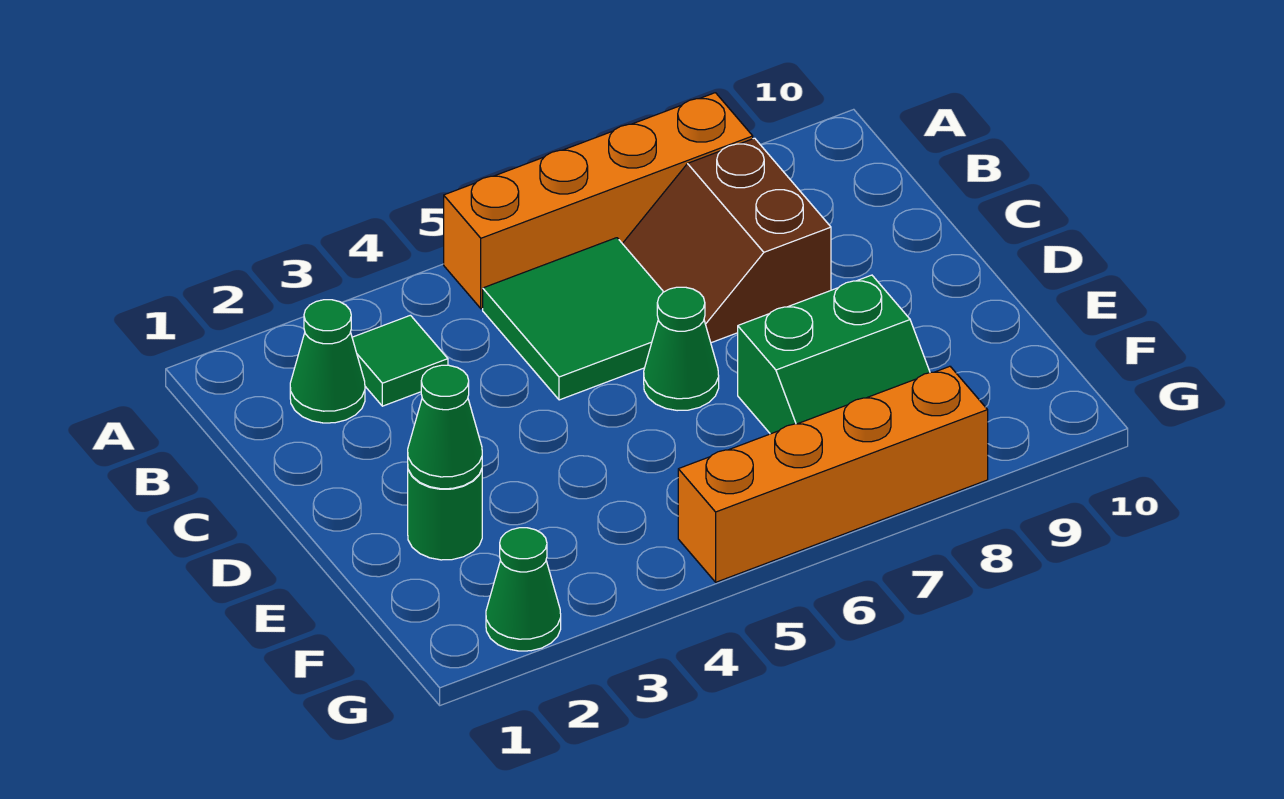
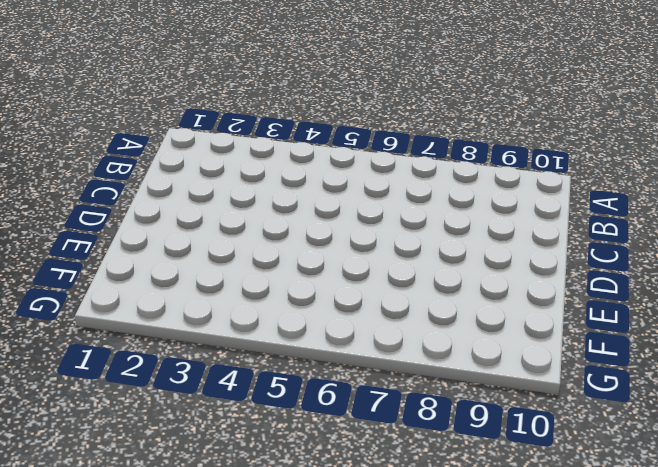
none -> orange 1x4 brick [444,93,753,309]
none -> green 1x1 cone [290,300,365,423]

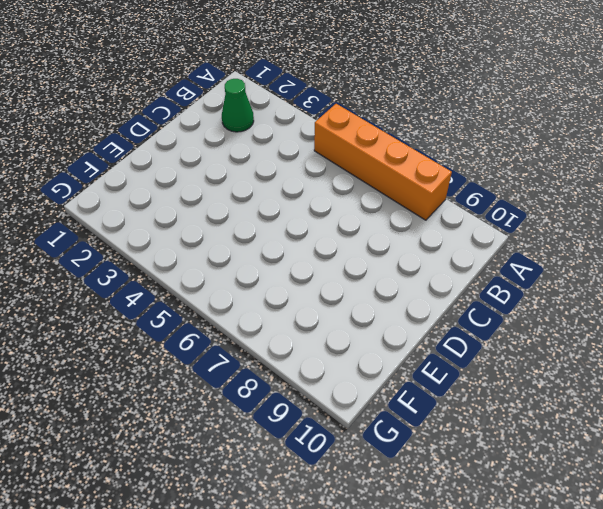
none -> green 1x1 tile [352,315,448,406]
none -> green 2x2 tile [483,238,663,400]

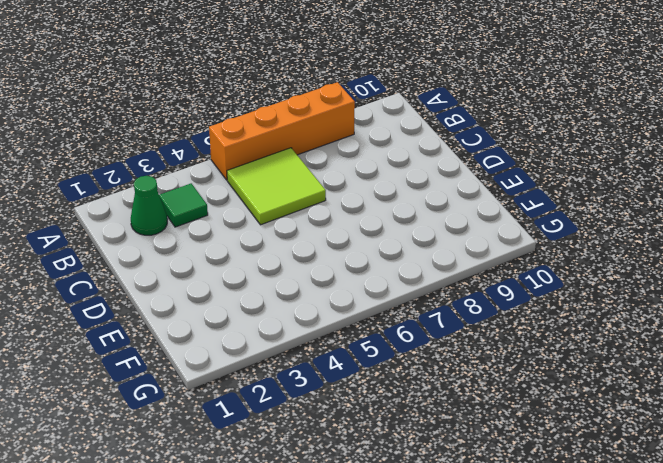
lime 2x2 tile [227,148,326,225] -> green 2x2 tile [483,238,663,400]
none -> brown 2x2 slope [622,138,831,343]
none -> green 1x1 cone [644,287,719,411]

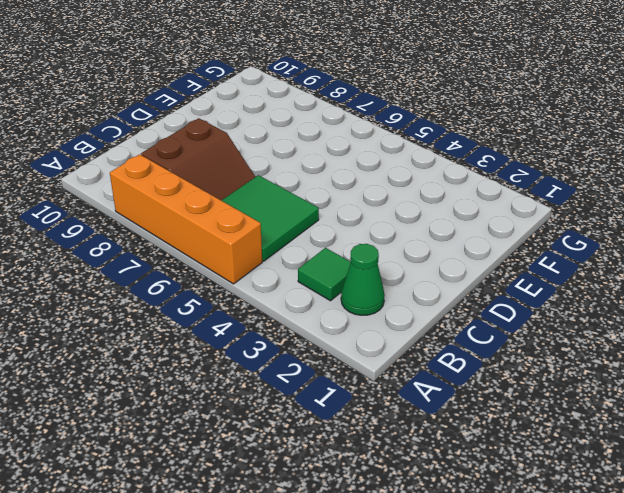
none -> green 1x1 cone [644,287,719,411]
none -> green 1x1 round brick [408,469,482,560]

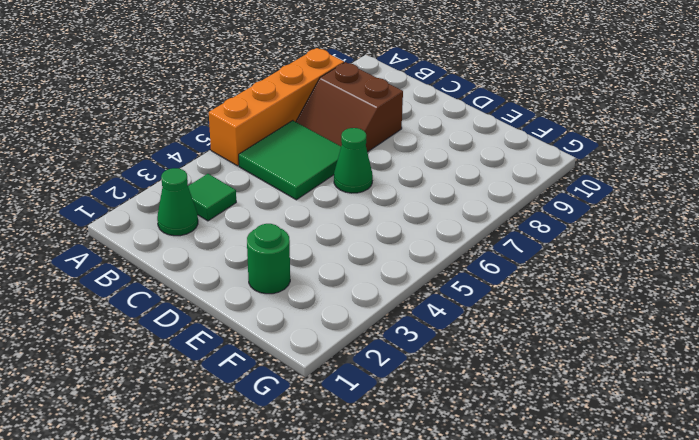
none -> green 2x2 slope [738,275,930,434]
none -> green 1x1 cone [486,528,561,651]

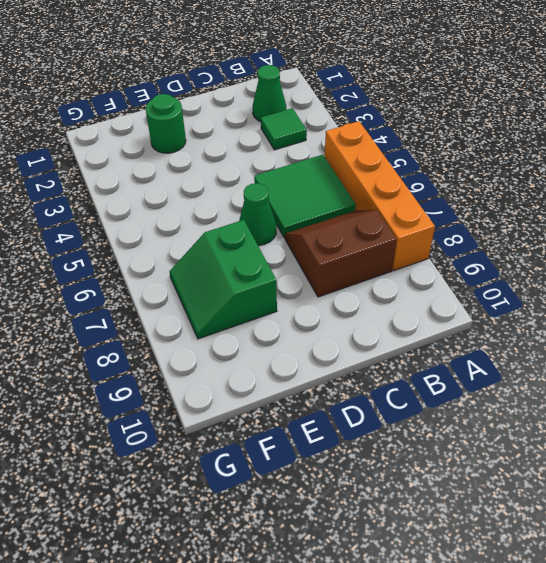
none -> green 1x1 cone [486,528,561,651]
none -> orange 1x4 brick [678,366,988,582]

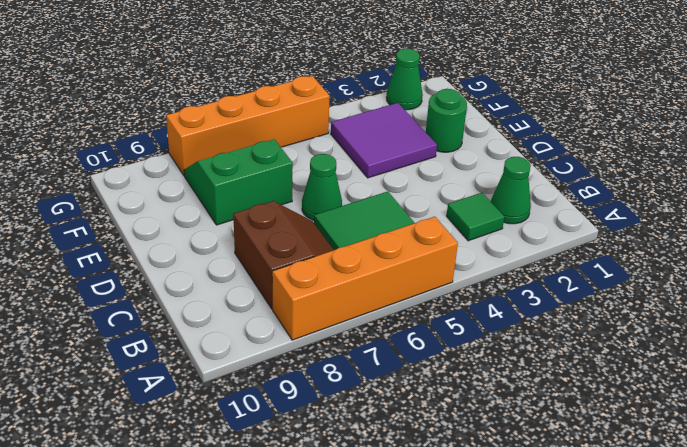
purple 2x2 tile [331,103,437,178] -> none
none -> green 1x1 cone [408,365,482,489]

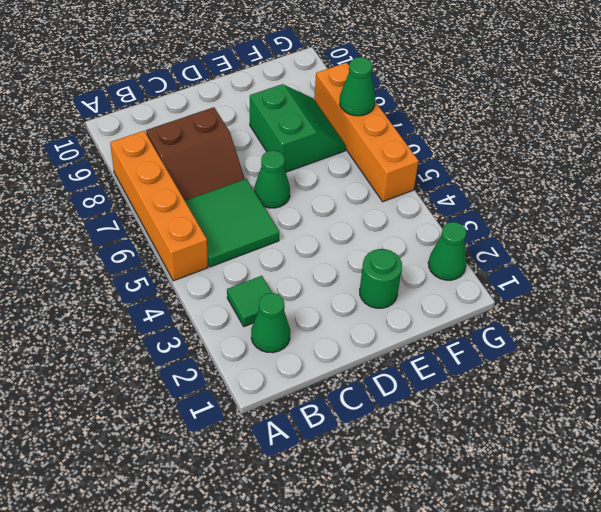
green 1x1 cone [340,57,375,116] -> green 1x1 cone moved to [408,365,482,489]

